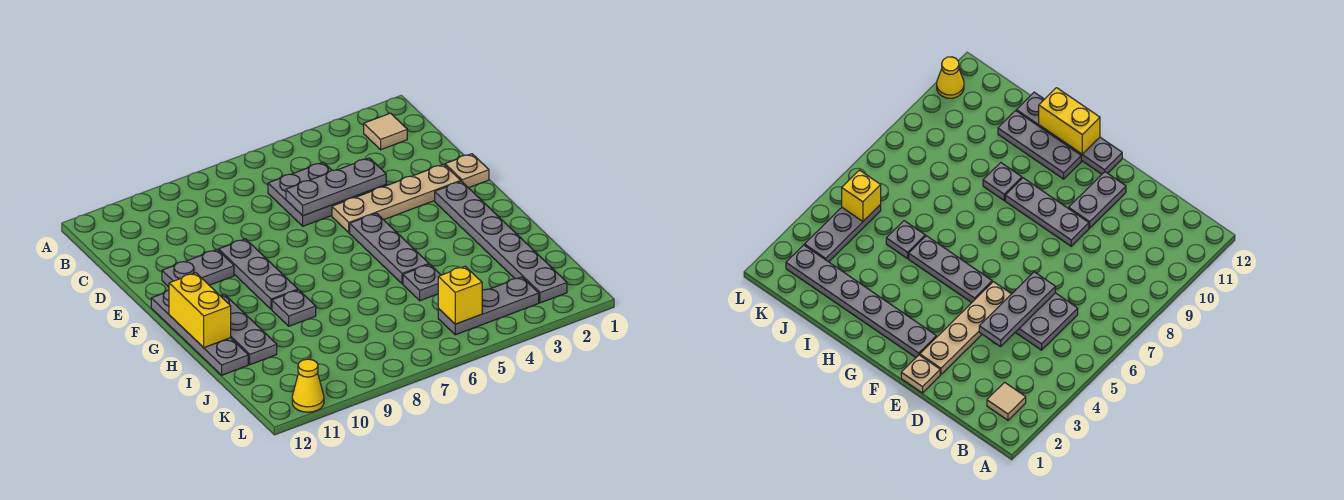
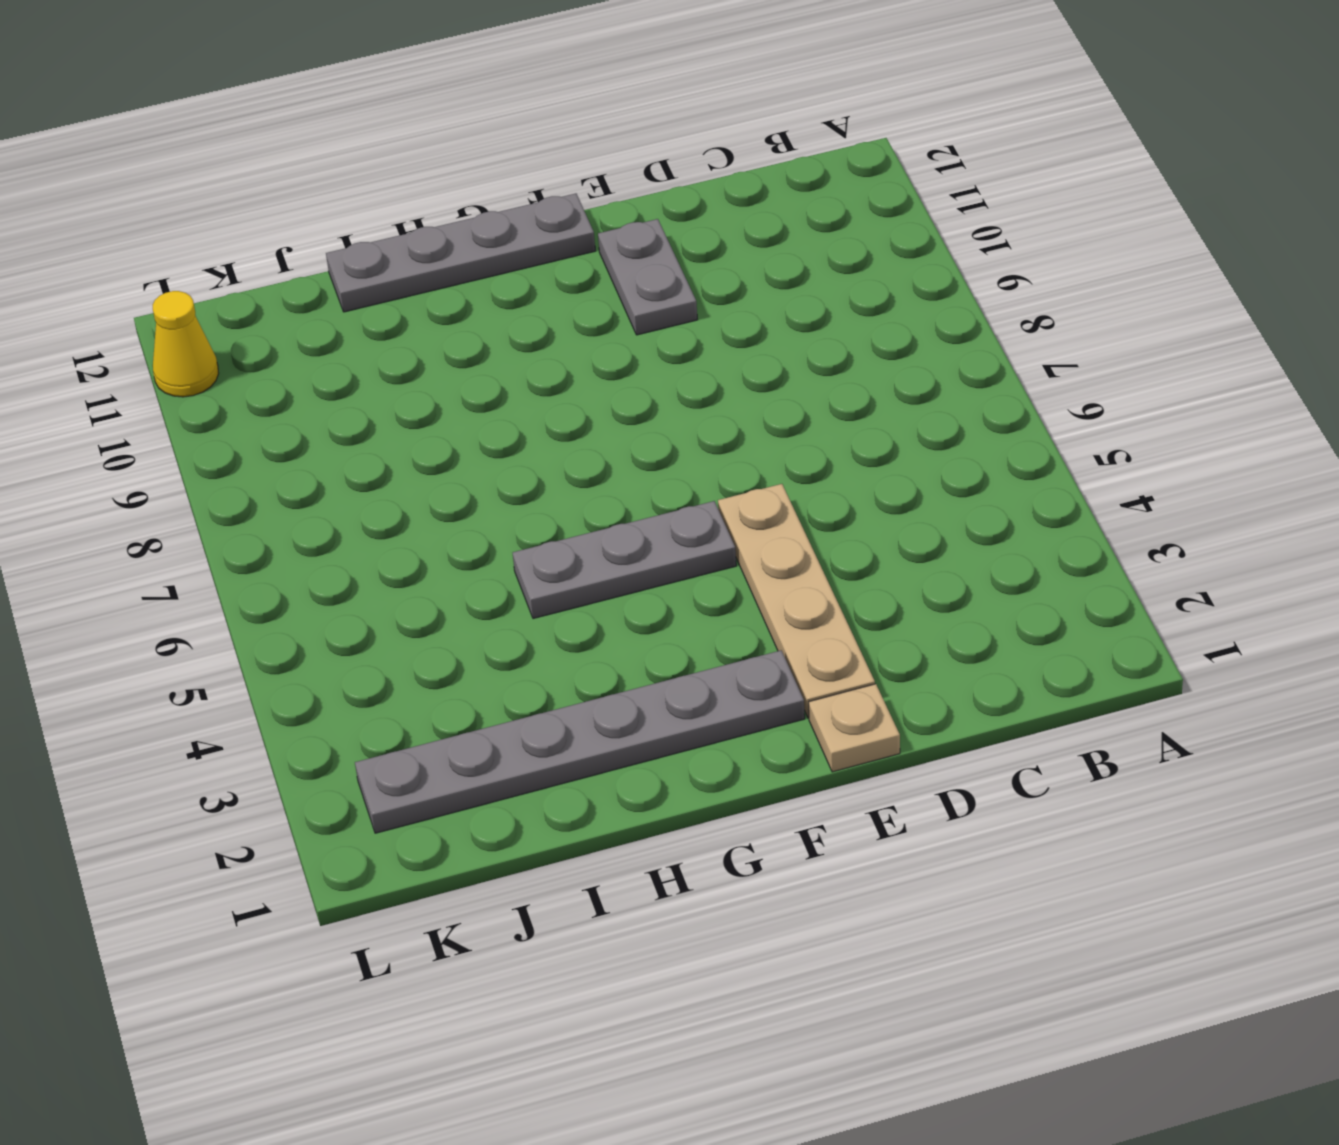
none -> tan 1x1 tile [364,113,407,150]
none -> grey 2x2 plate [268,162,358,226]
none -> grey 1x3 plate [219,239,298,309]

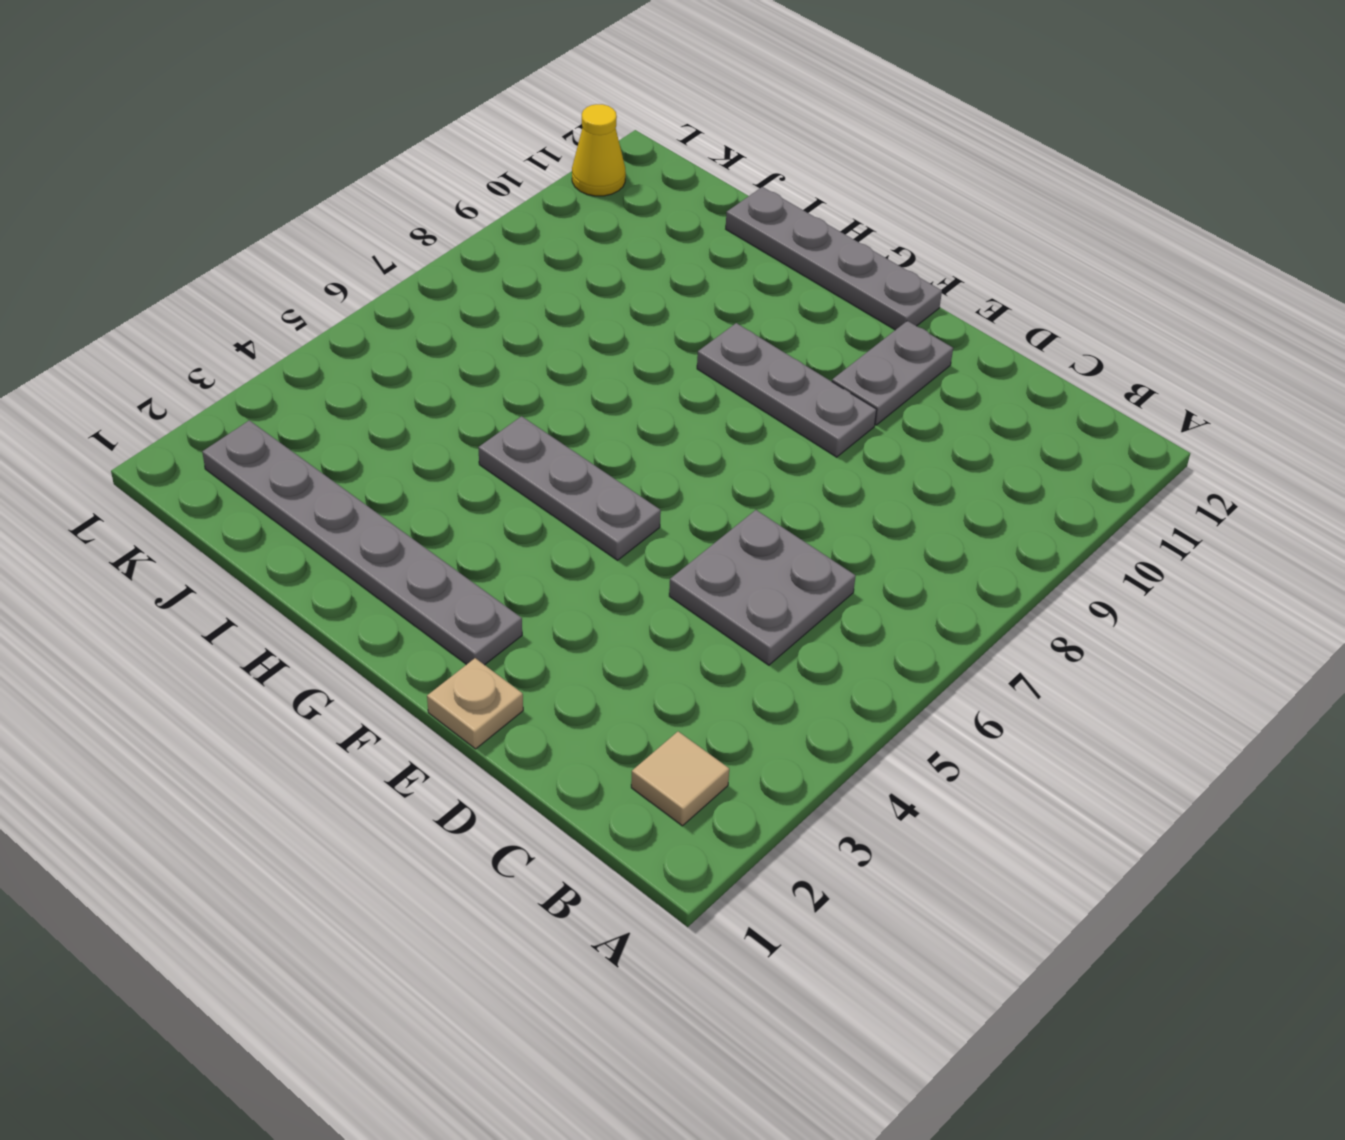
none -> tan 1x4 plate [332,164,461,233]
none -> grey 1x3 plate [221,294,277,365]
none -> grey 1x1 plate [272,290,316,326]

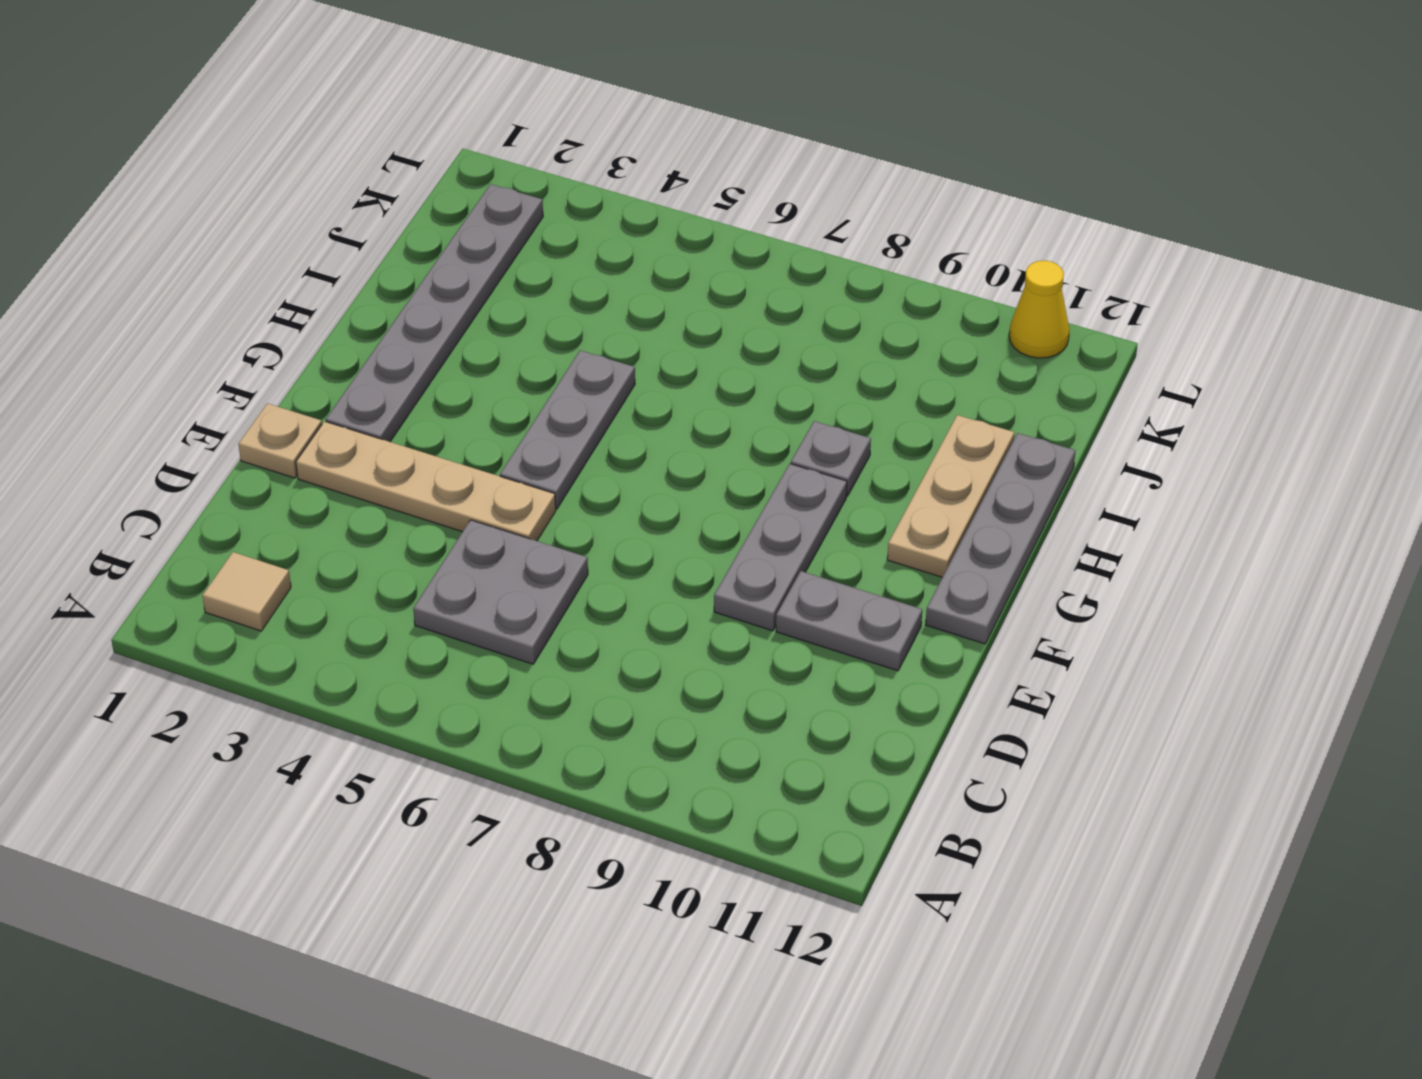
tan 1x3 plate [887,415,1015,577] -> grey 1x3 plate [221,294,277,365]
none -> grey 1x1 plate [403,264,441,301]
none -> grey 1x3 plate [438,277,539,335]
none -> grey 1x3 plate [286,158,386,216]

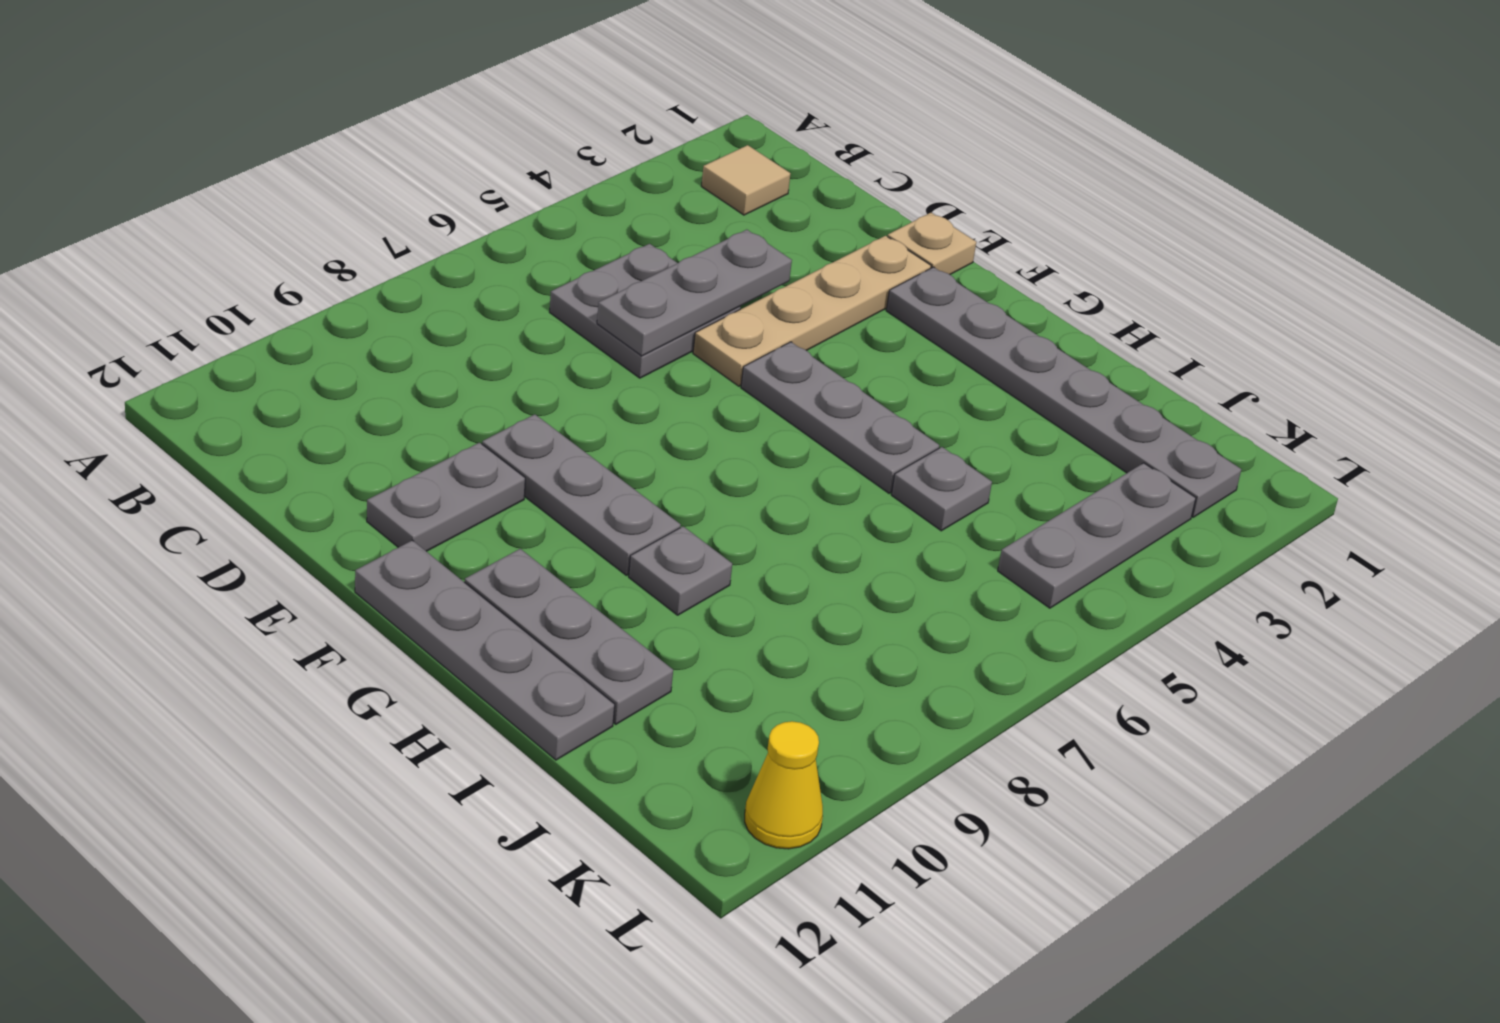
none -> yellow 1x2 brick [169,273,231,348]
none -> yellow 1x1 brick [438,266,482,324]

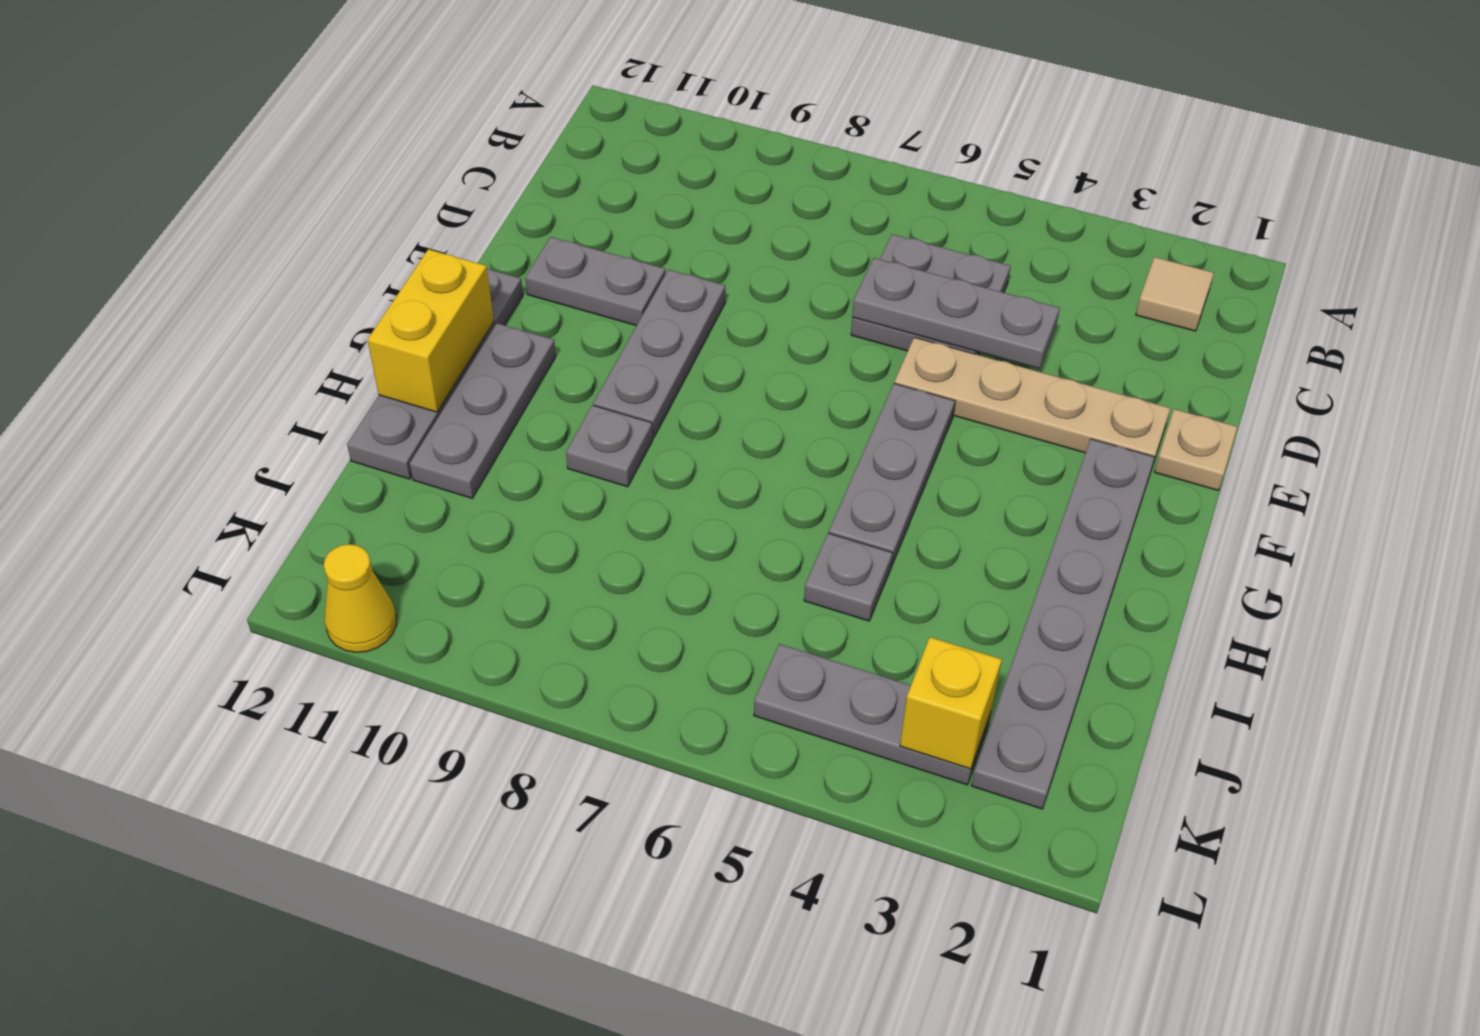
yellow 1x1 brick [900,637,1002,769] -> yellow 1x1 brick moved to [438,266,482,324]

